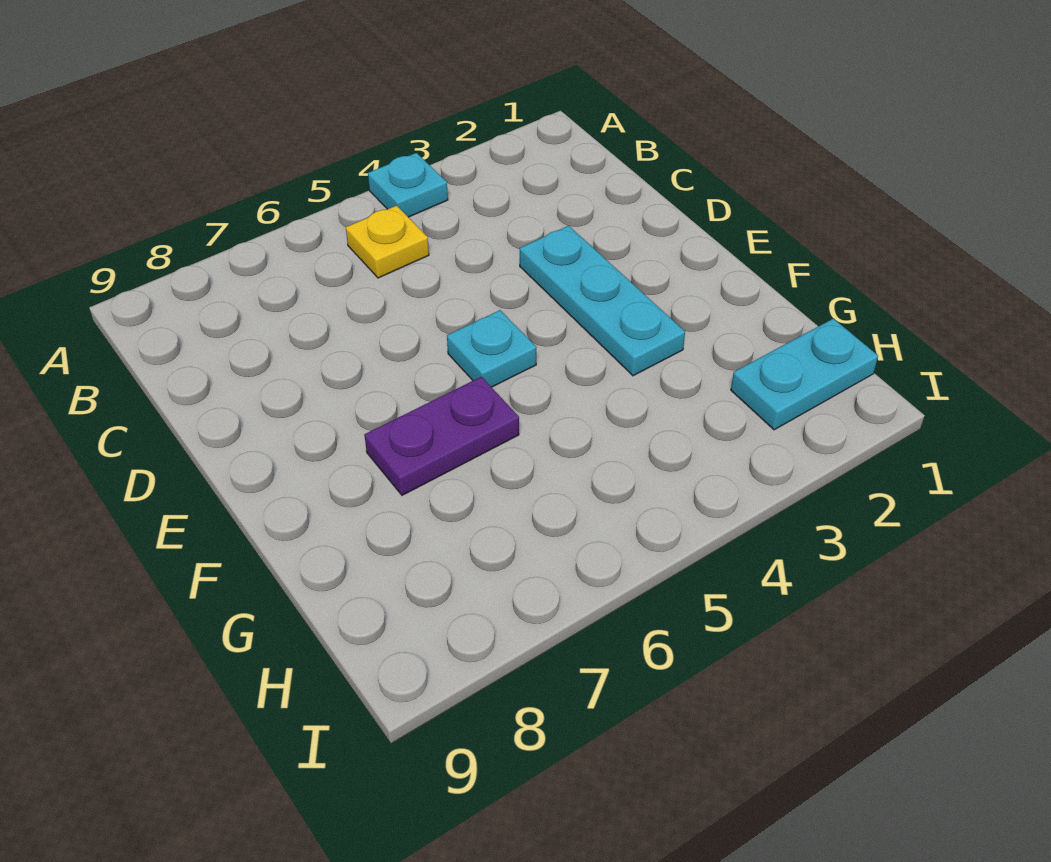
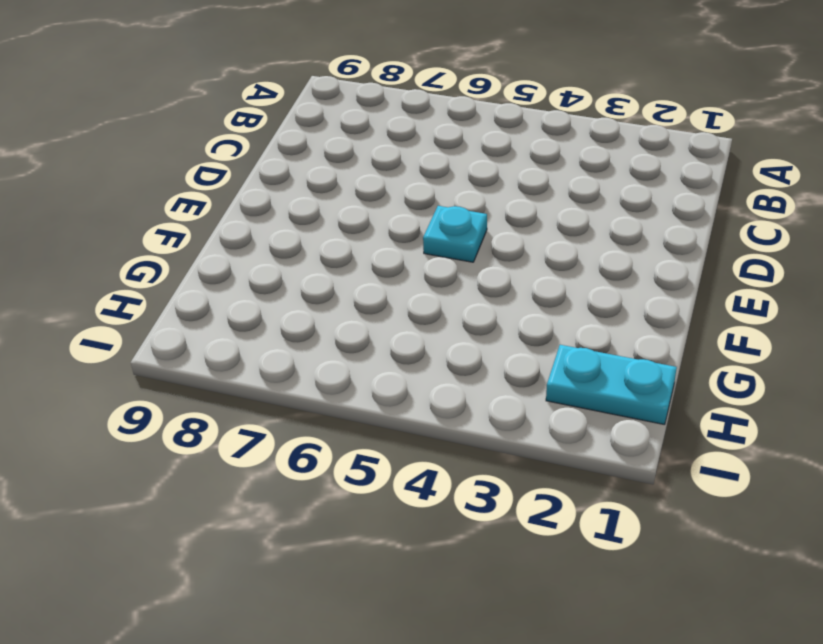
none -> cyan 1x1 plate [368,153,448,217]
none -> yellow 1x1 plate [346,206,429,278]

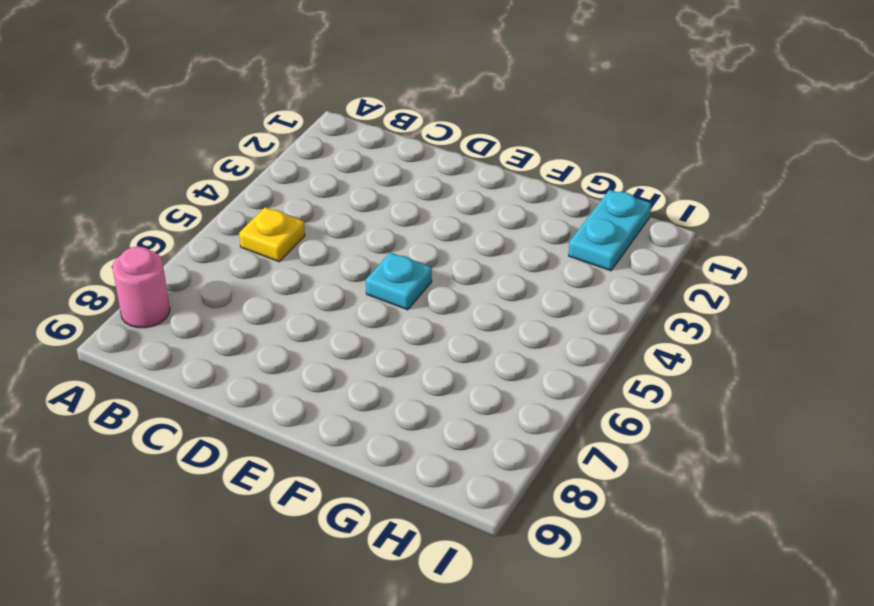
pink 1x1 round brick [112,247,170,328] -> none
none -> cyan 1x1 plate [368,153,448,217]
none -> cyan 1x3 plate [520,226,685,376]

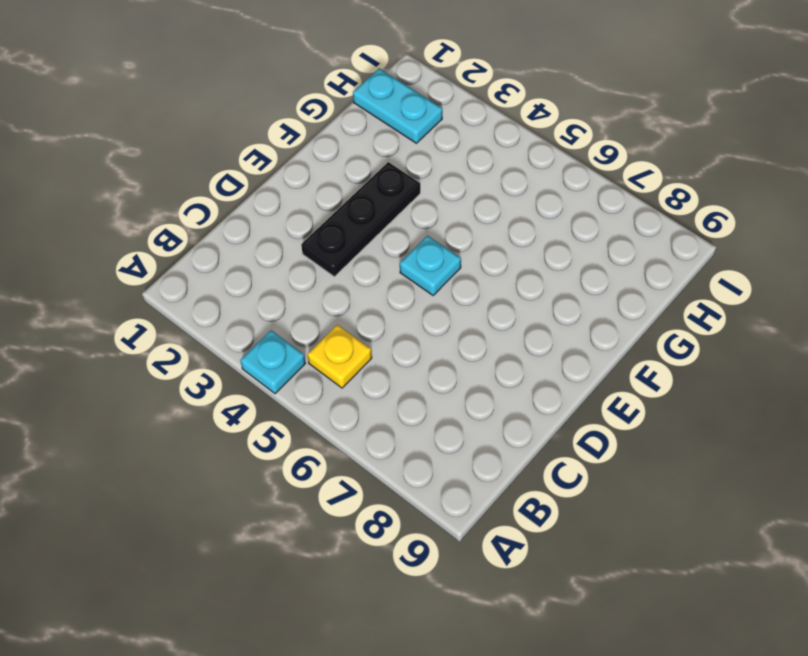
black 1x3 plate [301,162,420,277] -> cyan 1x3 plate [520,226,685,376]
none -> purple 1x2 plate [364,377,519,495]

